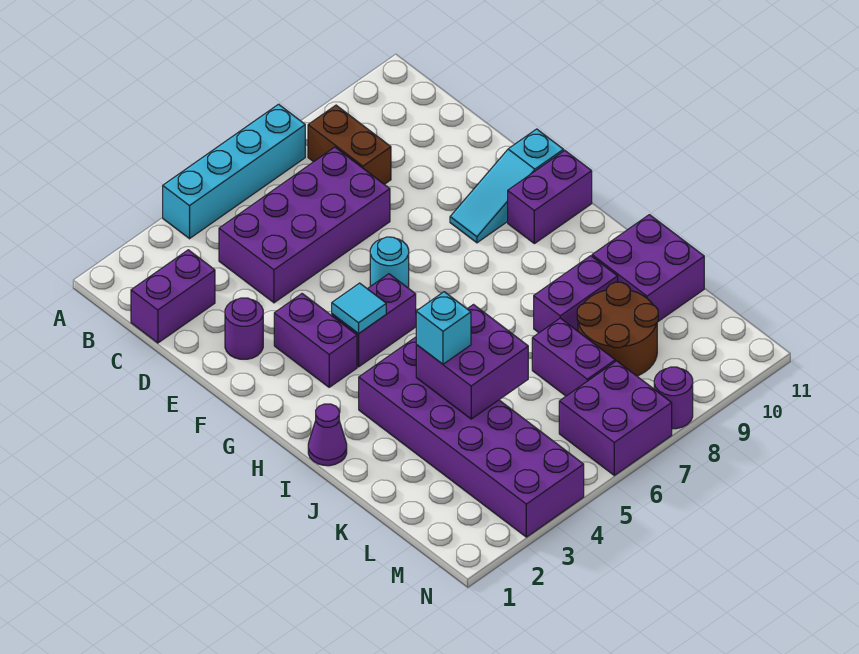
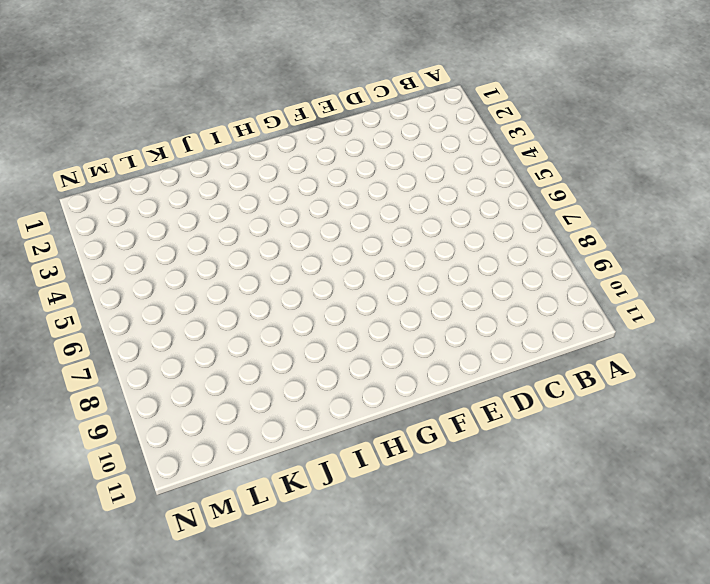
none -> cyan 1x4 brick [163,104,305,239]
none -> brown 1x2 brick [308,105,391,184]
none -> purple 1x2 brick [131,250,215,343]

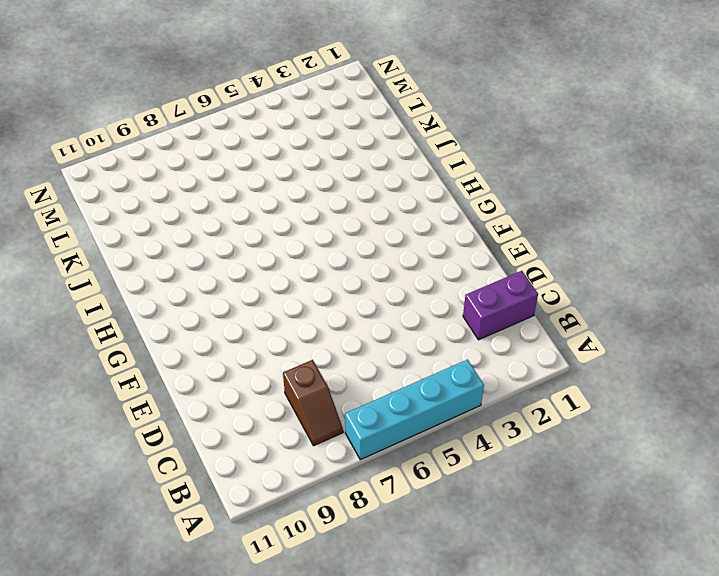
brown 1x2 slope [283,360,343,446] -> brown 1x2 brick [308,105,391,184]
none -> purple 2x4 brick [219,147,390,303]
none -> purple 1x1 round brick [225,298,263,359]
none -> purple 1x2 brick [274,294,357,387]

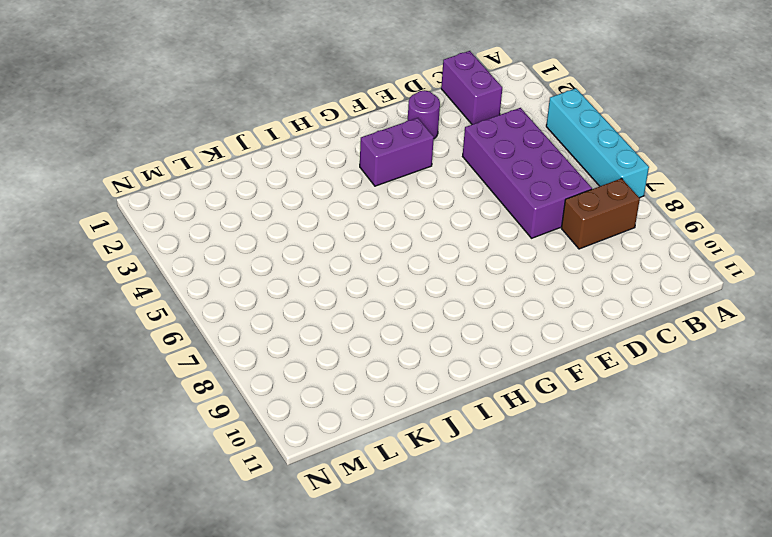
none -> cyan 1x1 round brick [370,237,409,288]
none -> cyan 1x3 slope [450,129,564,243]
none -> purple 1x2 brick [332,274,416,367]

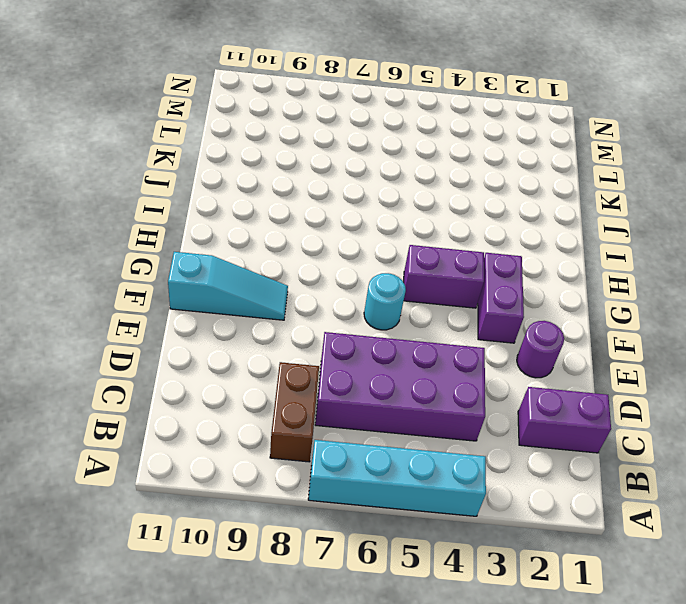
none -> purple 1x2 brick [508,151,592,244]
none -> purple 1x1 cone [308,404,347,466]
none -> purple 2x6 brick [359,337,584,537]

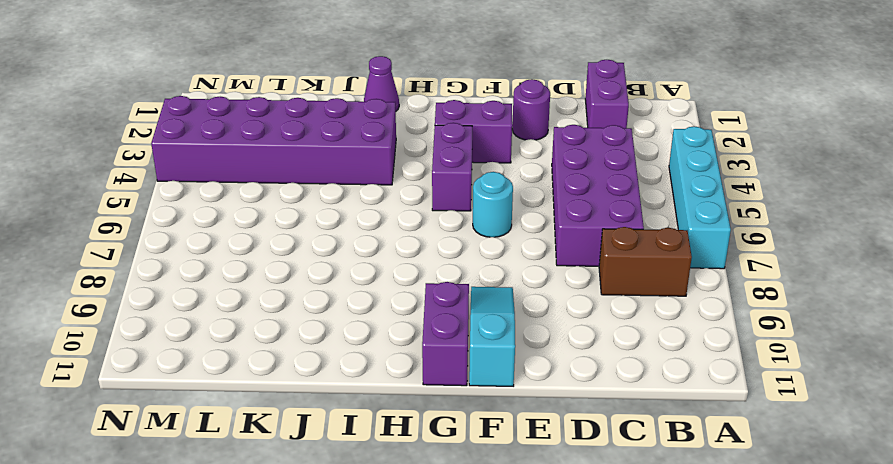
none -> purple 1x2 brick [534,256,618,333]
none -> purple 2x2 brick [592,215,704,321]
none -> purple 1x2 brick [532,318,615,396]

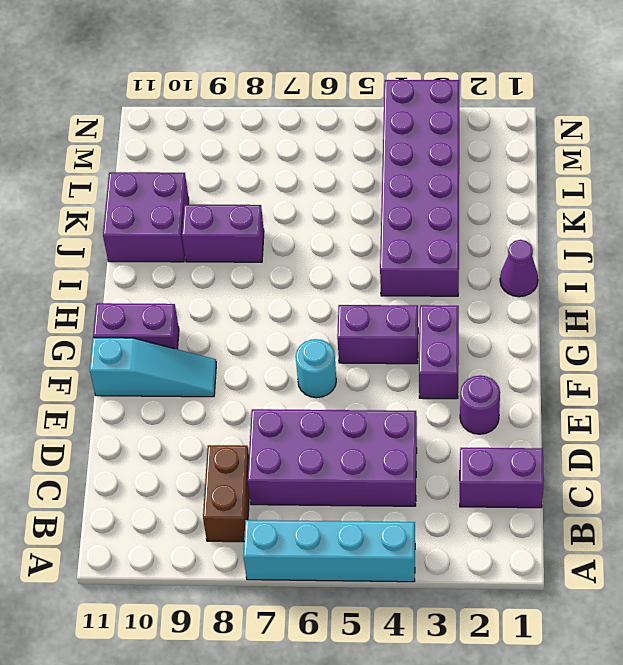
none -> purple 1x2 brick [532,318,615,396]
none -> brown 2x2 round brick [577,282,658,376]
none -> purple 2x2 brick [559,361,672,475]

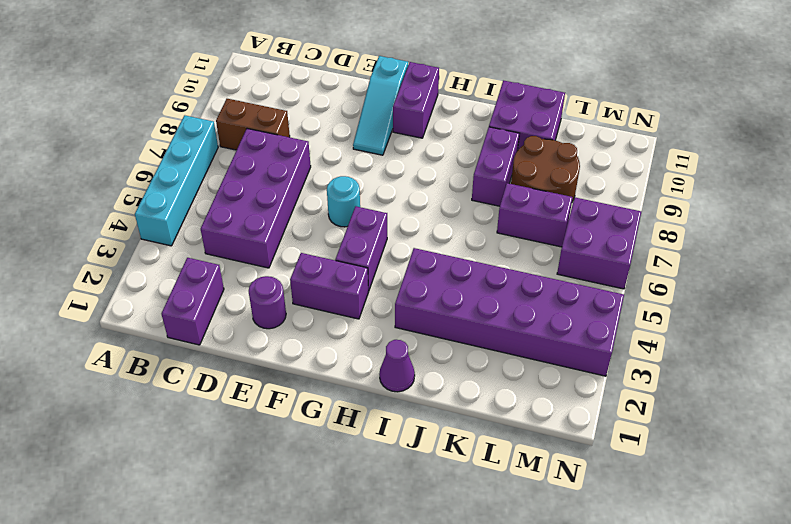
none -> purple 1x1 round brick [654,367,693,429]
none -> cyan 1x1 tile [332,283,386,334]
none -> purple 2x2 brick [416,305,528,419]

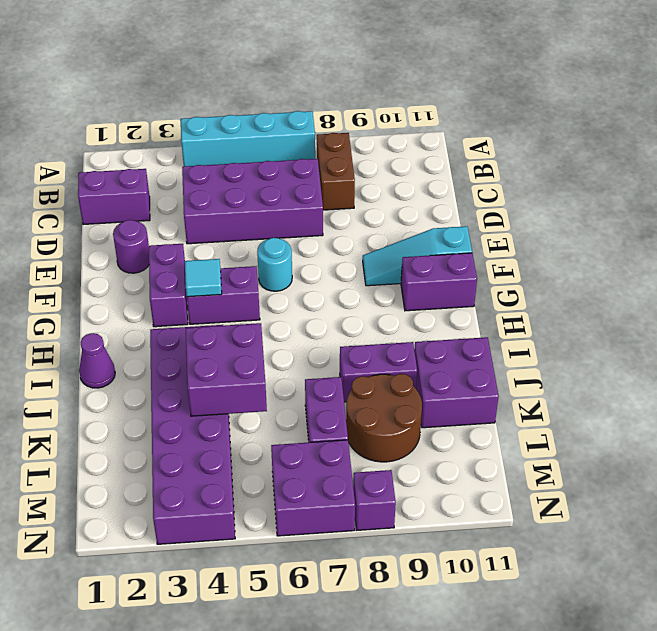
purple 1x1 brick [353,470,396,530] -> purple 1x1 round brick [654,367,693,429]
none -> cyan 1x1 brick [416,292,471,364]

